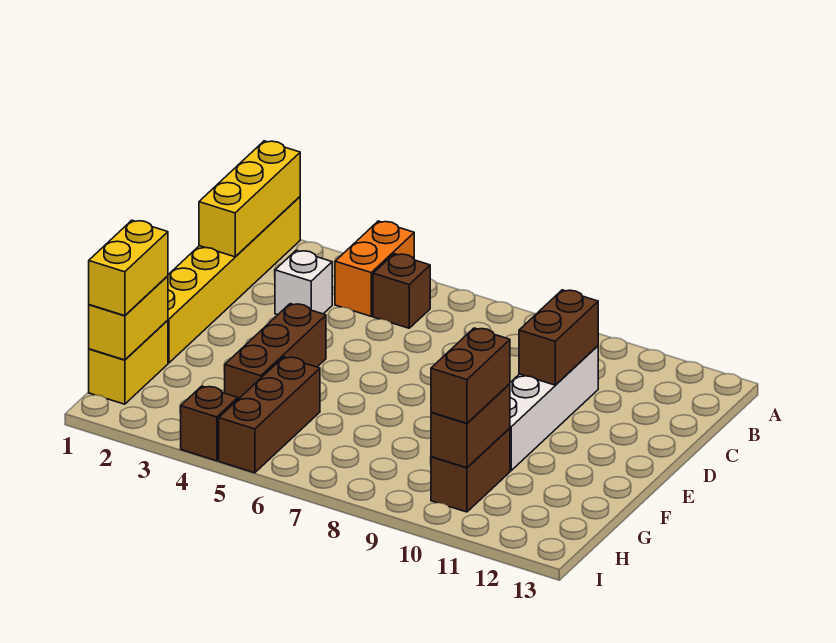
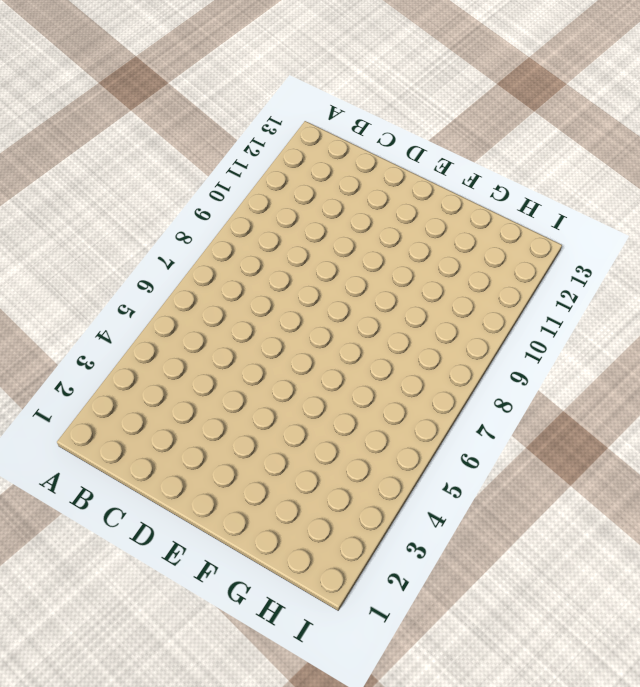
none -> yellow 1x6 brick [168,197,300,363]
none -> orange 1x2 brick [335,221,414,316]
none -> brown 1x1 brick [373,254,430,328]

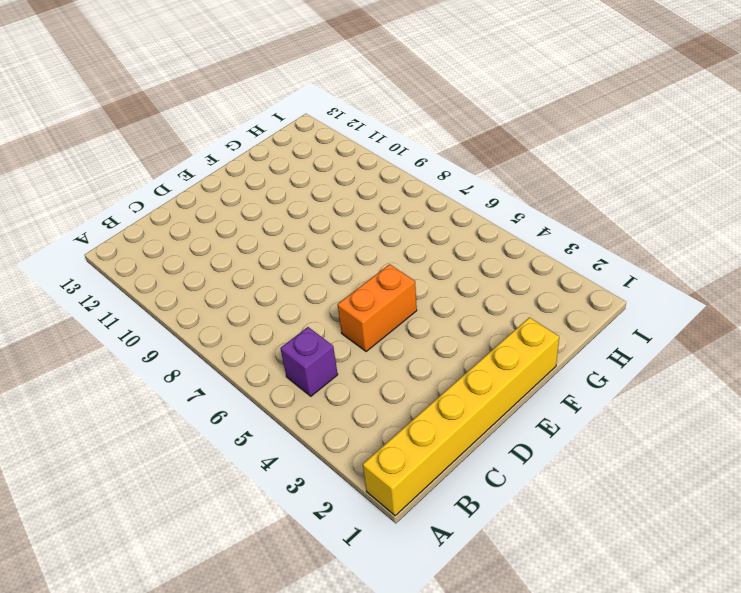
purple 1x1 brick [280,327,338,396] -> brown 1x1 brick [373,254,430,328]
orange 1x2 brick [338,264,417,352] -> orange 1x2 brick moved to [335,221,414,316]
none -> white 1x1 brick [275,250,332,315]
none -> white 1x4 brick [510,346,598,471]
none -> brown 1x3 brick [225,304,326,399]

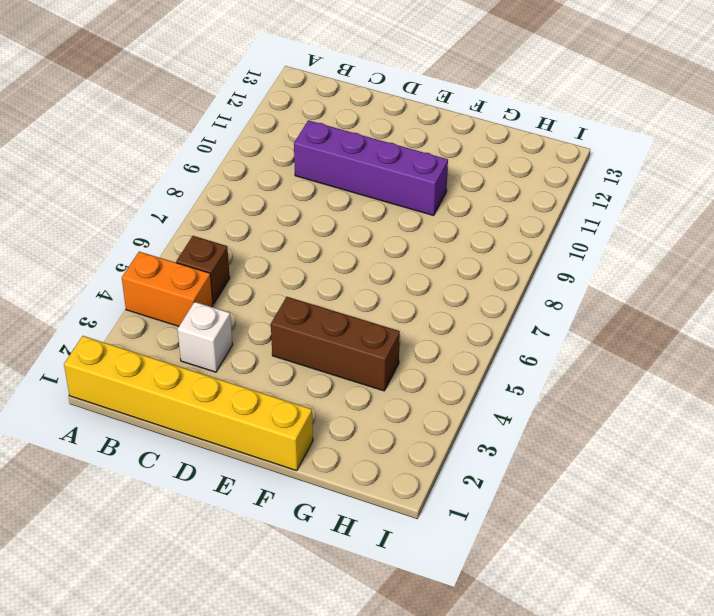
purple 1x4 brick [294,120,448,216] -> white 1x4 brick [510,346,598,471]
none -> yellow 1x2 brick [89,320,168,404]
none -> brown 1x3 brick [219,357,320,473]
none -> brown 1x2 brick [431,428,510,512]

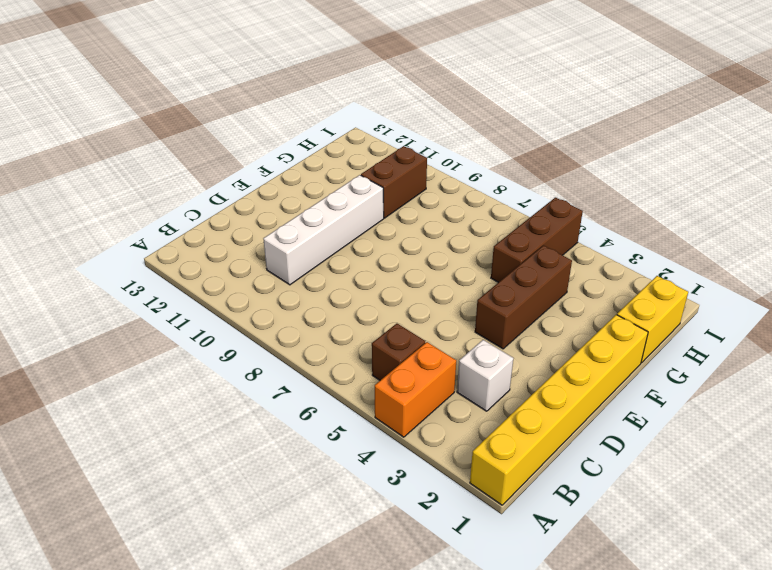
none -> brown 1x1 brick [181,386,238,461]
none -> yellow 1x3 brick [199,141,300,257]
none -> brown 1x2 brick [519,290,598,385]

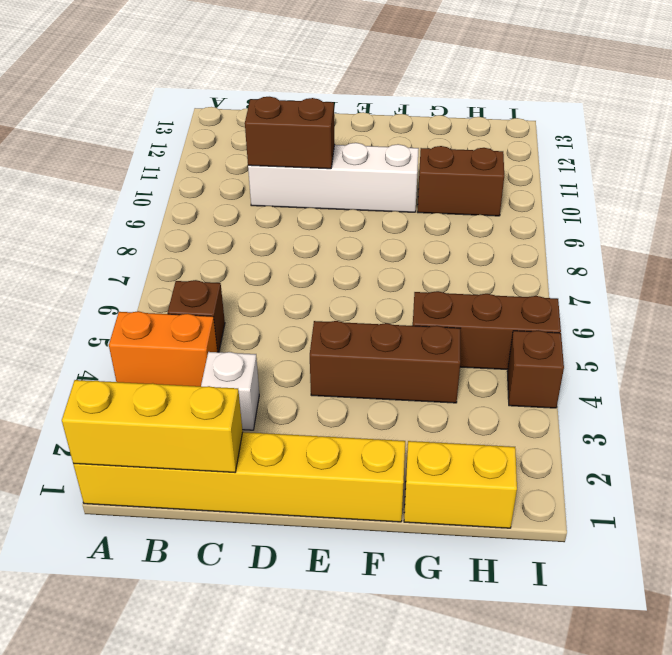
none -> yellow 1x2 brick [89,276,168,360]
none -> brown 1x2 brick [431,384,510,468]
none -> yellow 1x2 brick [89,220,168,316]

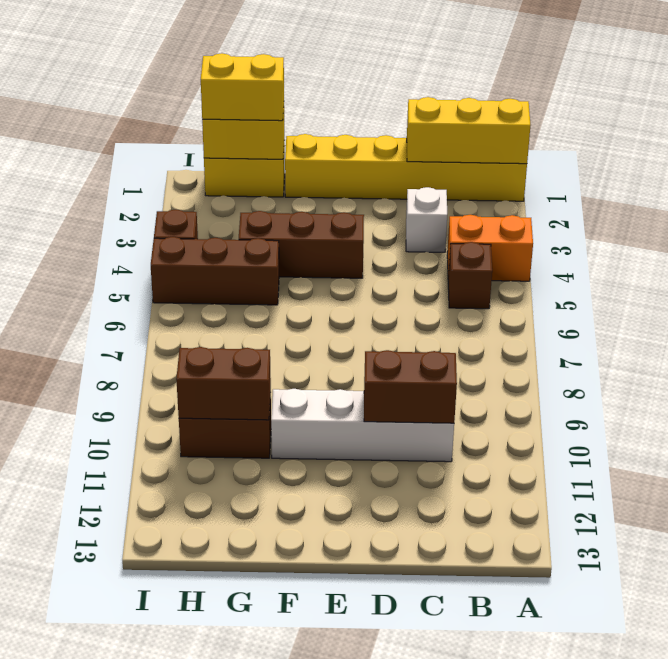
none -> brown 1x2 brick [431,328,510,423]

